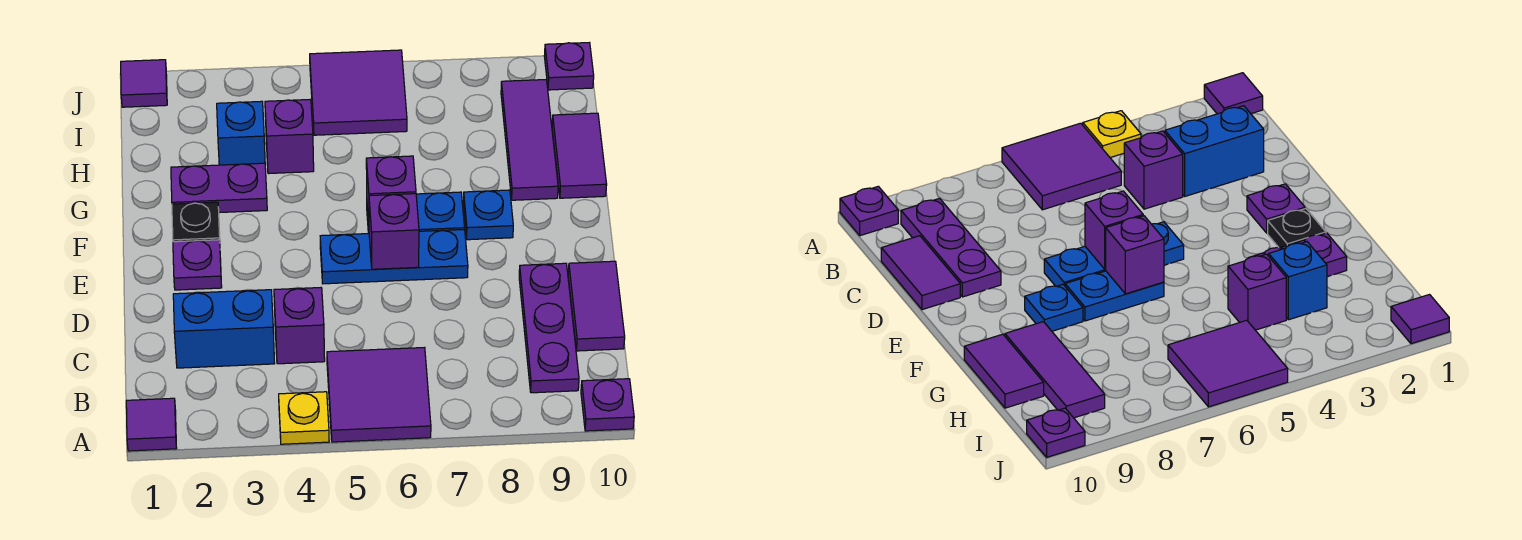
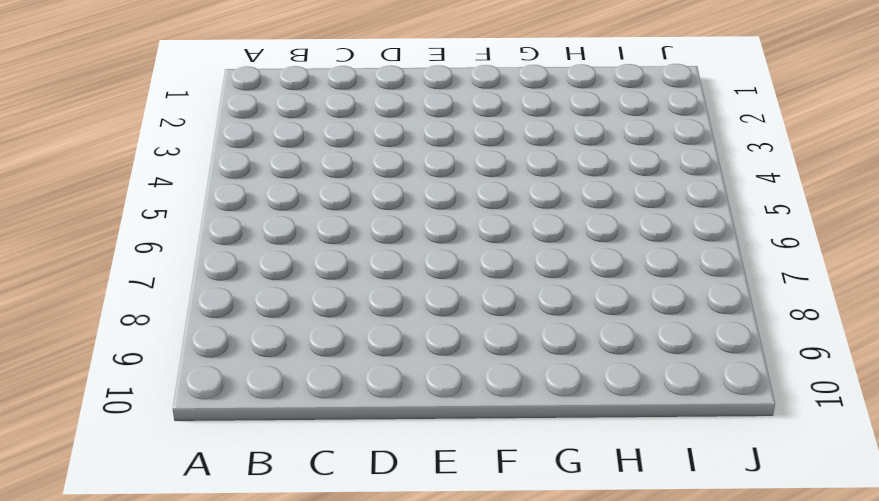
none -> purple 1x1 tile [126,398,177,451]
none -> yellow 1x1 plate [279,392,329,444]
none -> purple 2x2 tile [327,347,431,442]

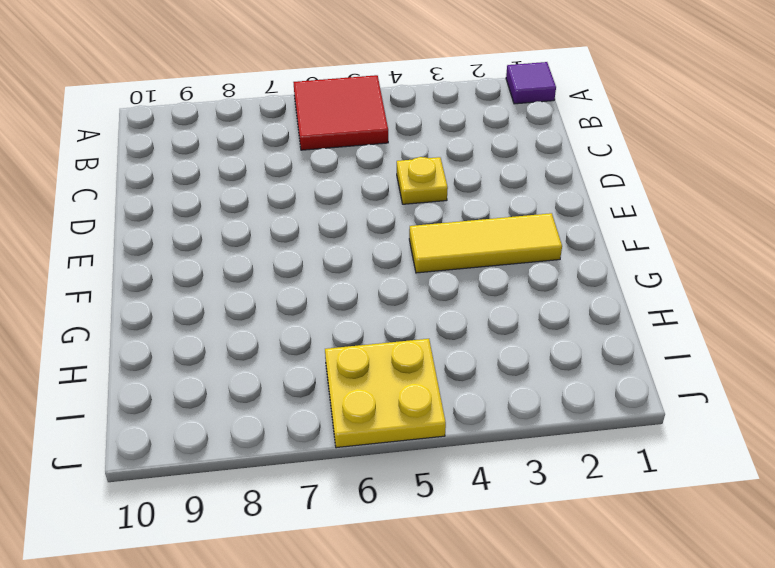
red 2x2 tile [293,75,388,150] -> purple 2x2 tile [327,347,431,442]
yellow 1x1 plate [397,157,448,204] -> yellow 1x1 plate moved to [279,392,329,444]
yellow 1x3 tile [409,213,562,273] -> black 1x1 plate [172,202,220,242]
yellow 2x2 plate [325,339,446,448] -> purple 2x2 tile [310,50,407,135]
none -> purple 1x1 plate [581,379,634,431]
none -> purple 1x3 plate [519,263,579,393]
none -> blue 1x2 brick [173,290,275,368]

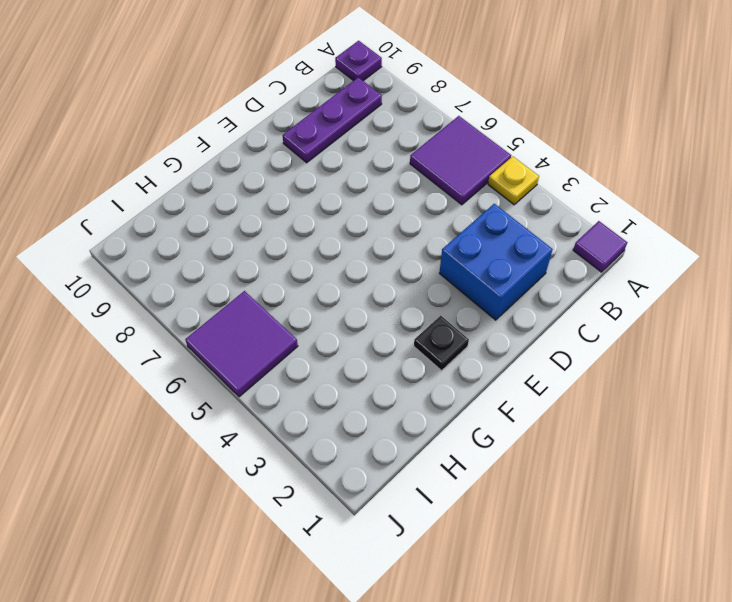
blue 2x2 brick [439,204,553,320] -> blue 1x2 brick [173,290,275,368]
none -> purple 1x1 brick [274,288,325,364]
none -> purple 1x2 tile [568,261,625,351]
none -> purple 1x1 plate [173,240,222,290]

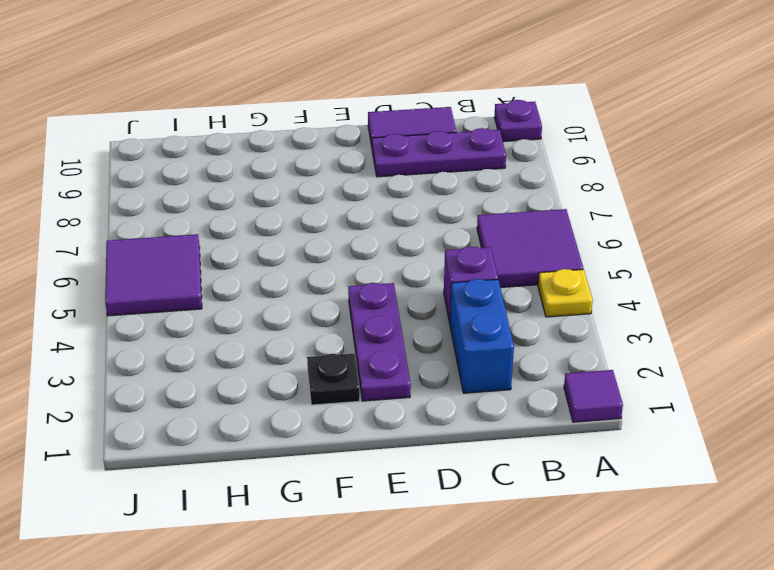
purple 1x3 plate [348,283,411,401] -> purple 1x1 plate [173,240,222,290]
none -> blue 1x3 plate [320,230,468,284]
none -> blue 1x2 plate [367,192,465,234]
none -> blue 1x1 plate [463,190,513,240]

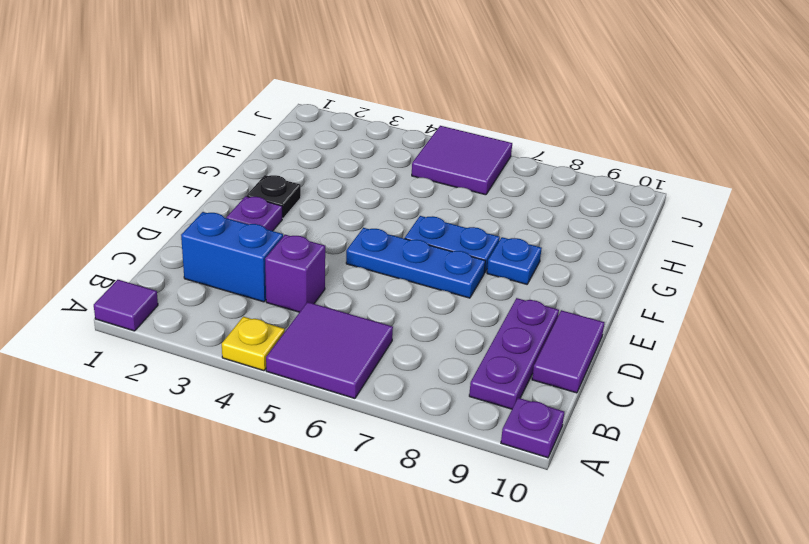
none -> purple 1x2 plate [171,163,267,213]
none -> purple 1x3 tile [501,80,558,200]
none -> purple 1x2 tile [552,113,607,198]

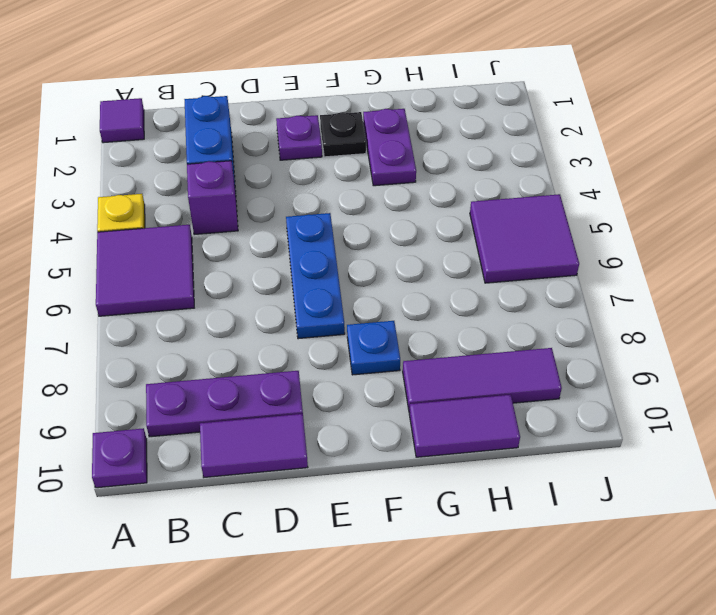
none -> blue 1x2 plate [367,192,465,234]
none -> blue 1x1 brick [217,101,265,165]
none -> purple 1x1 brick [265,99,314,174]

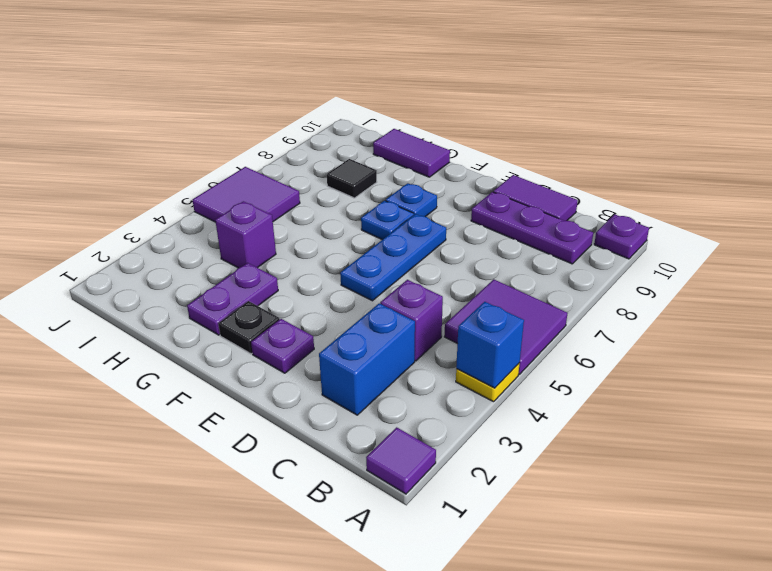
blue 1x1 brick [456,302,524,388] -> blue 1x1 brick moved to [217,101,265,165]
blue 1x1 plate [361,201,414,240] -> blue 1x2 plate [367,192,465,234]
black 1x1 tile [327,159,377,198] -> none
none -> purple 1x3 tile [501,80,558,200]
none -> purple 1x1 tile [121,60,167,107]
none -> purple 1x1 plate [544,43,594,90]

